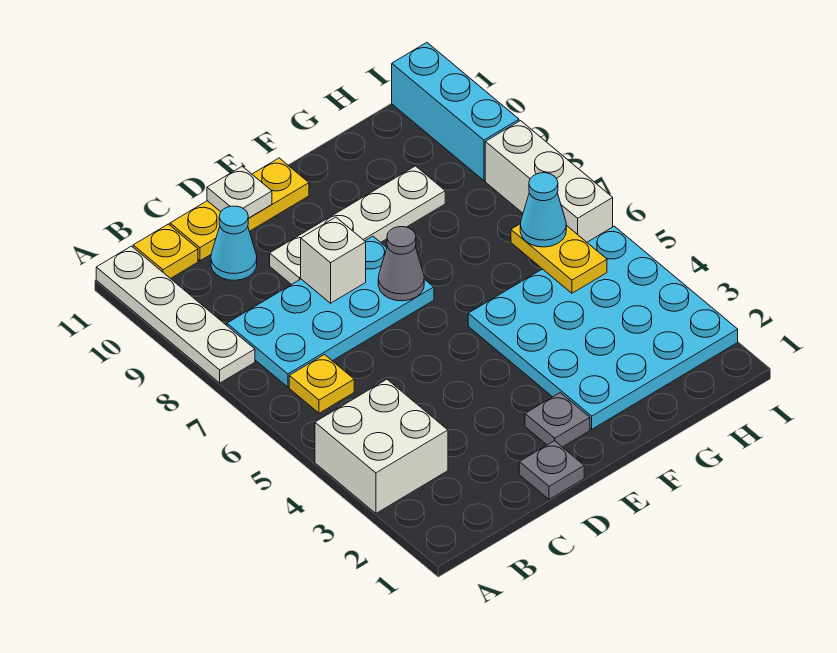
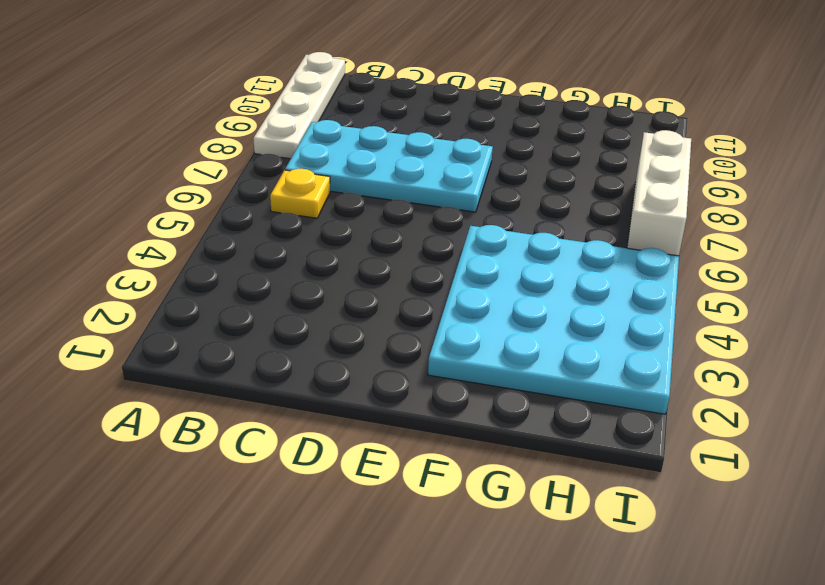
none -> white 2x2 brick [315,379,448,513]
none -> yellow 1x1 plate [133,224,198,279]
none -> cyan 1x1 cone [211,206,257,280]

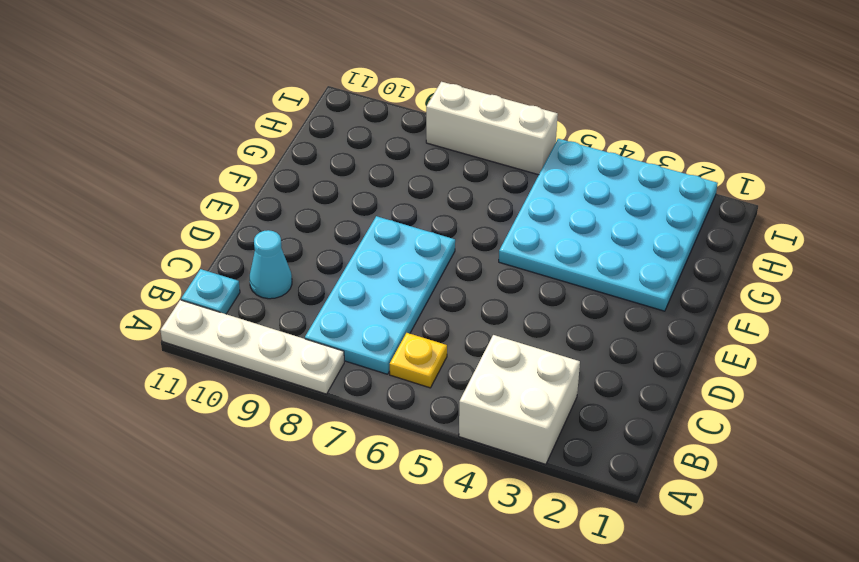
cyan 1x1 plate [181,269,240,314] -> yellow 1x1 plate [133,224,198,279]
none -> yellow 1x3 plate [170,158,309,261]
none -> grey 1x1 plate [519,441,584,500]
none -> white 1x4 plate [270,166,445,285]

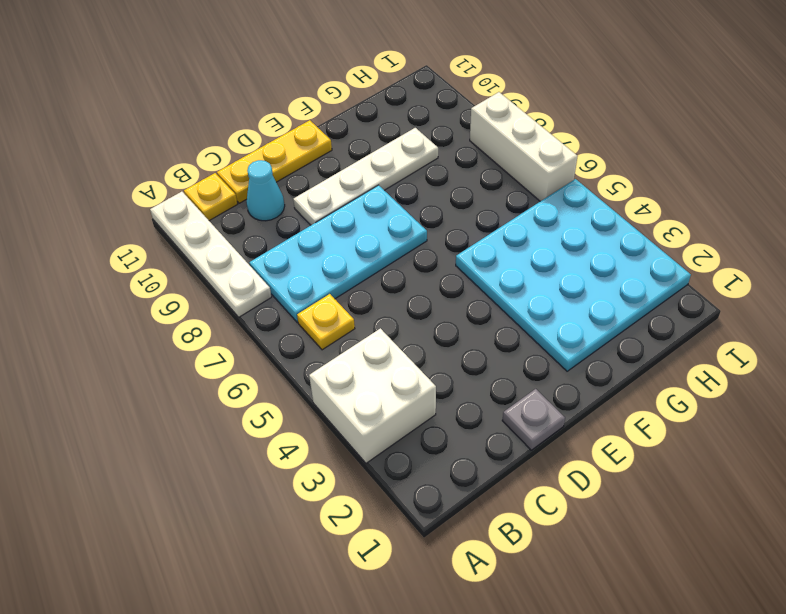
none -> grey 1x1 plate [525,393,590,447]
none -> cyan 1x3 brick [392,43,519,181]
none -> white 1x1 brick [301,217,366,303]

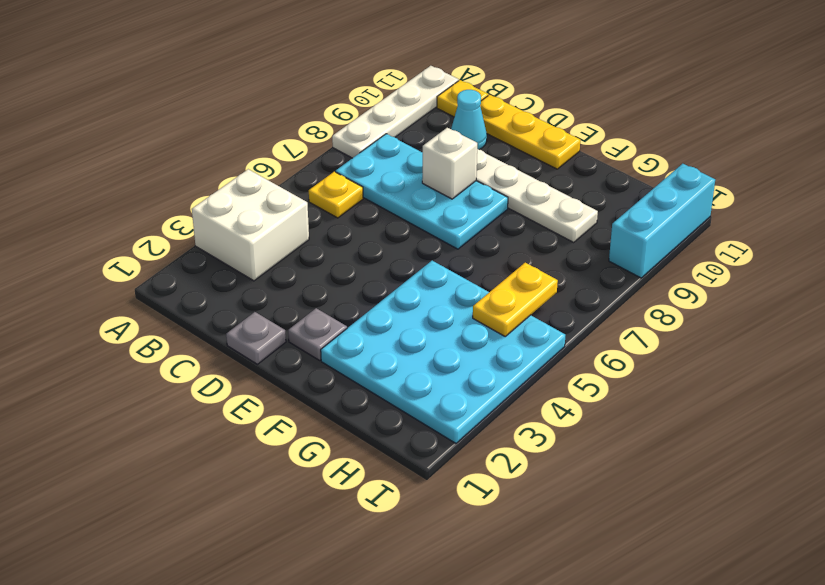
none -> white 1x3 brick [485,121,613,242]
none -> white 1x1 plate [207,166,272,218]
none -> grey 1x1 cone [378,227,424,301]

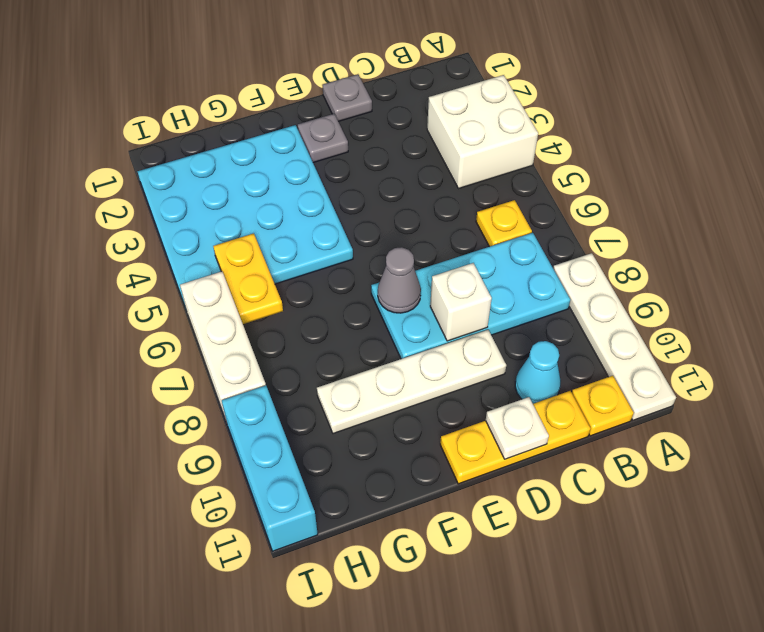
none -> cyan 1x1 cone [520,173,566,247]

